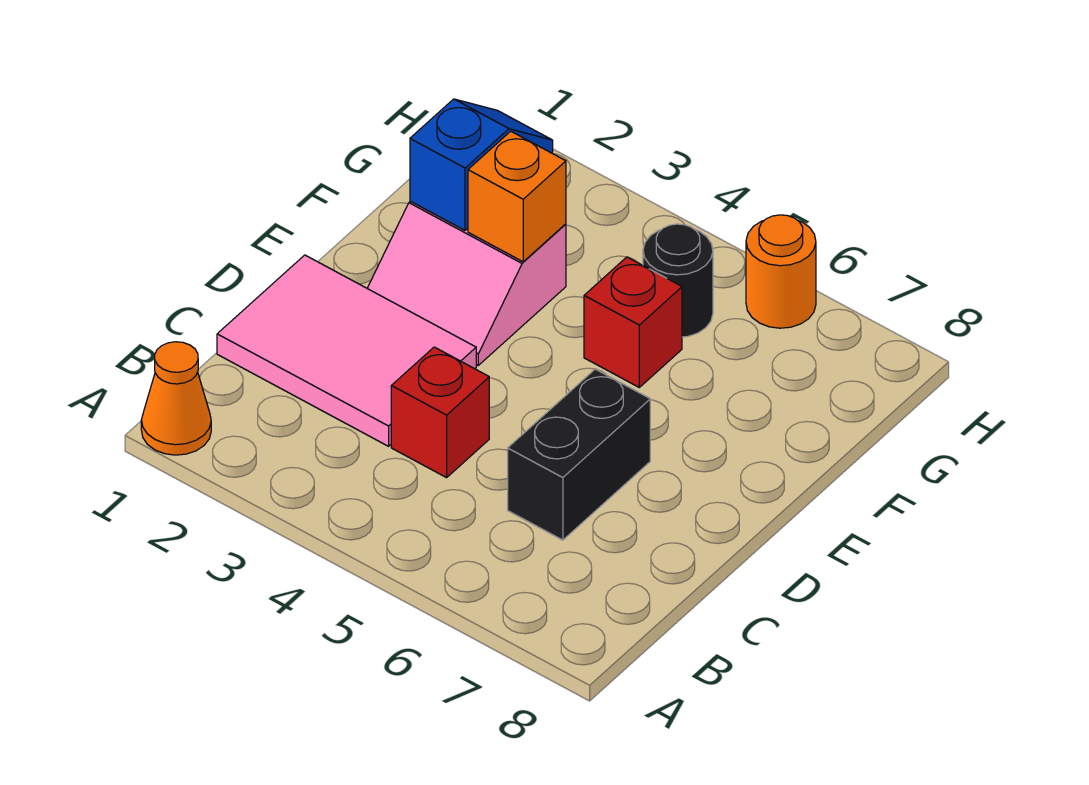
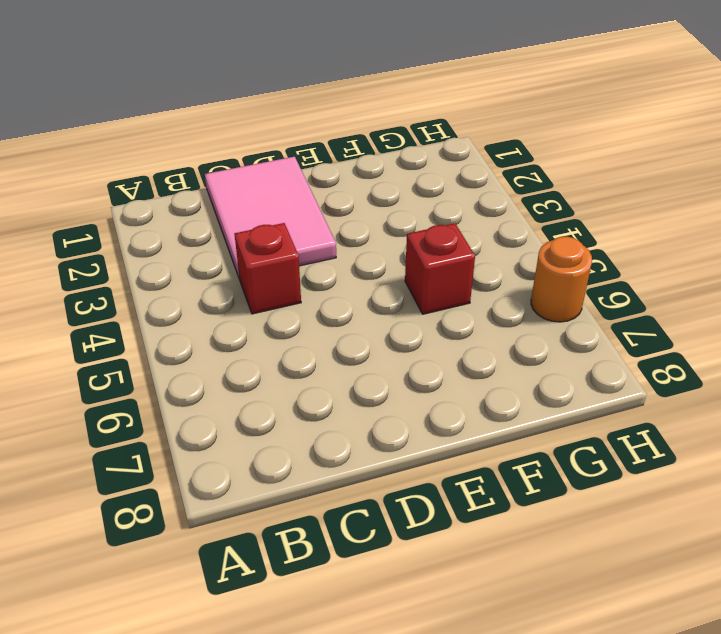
none -> orange 1x1 cone [141,342,211,455]
none -> black 1x2 brick [508,369,650,540]

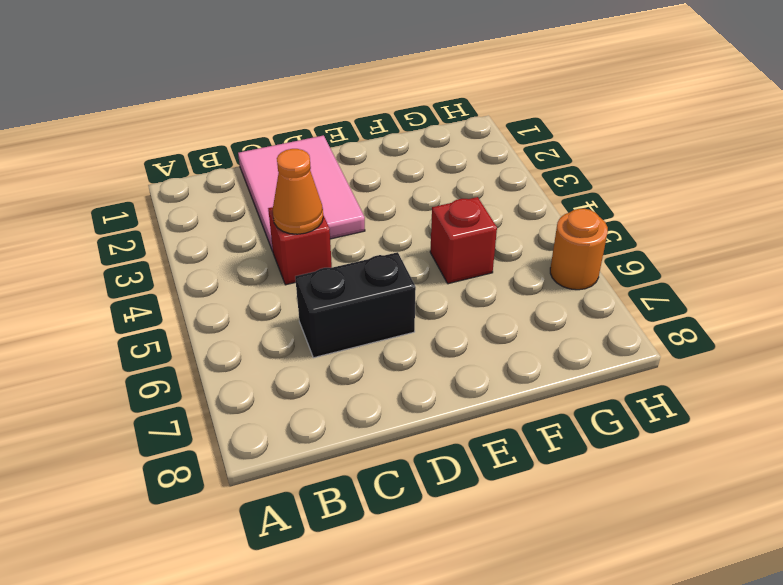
orange 1x1 cone [273,149,323,234] -> orange 1x1 cone moved to [141,342,211,455]
none -> pink 2x2 slope [367,201,566,365]
none -> black 1x1 round brick [643,224,713,337]

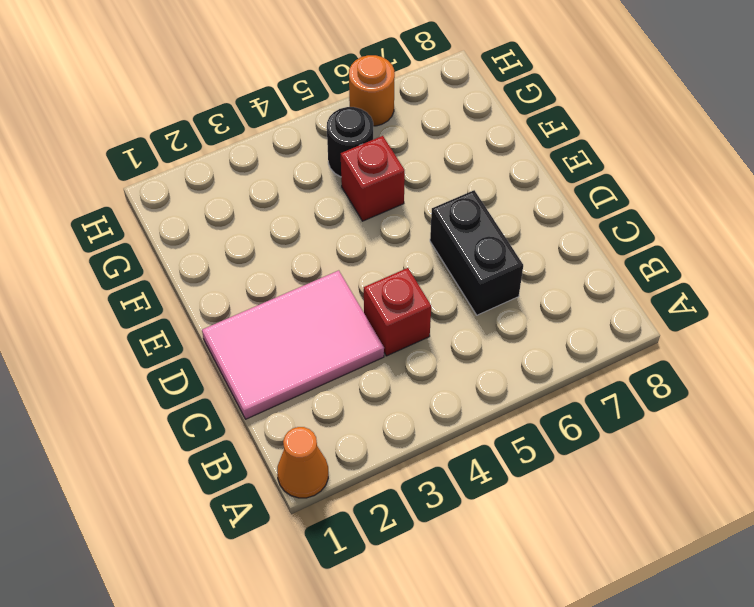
none -> pink 2x2 slope [367,201,566,365]
none -> blue 1x2 slope [410,99,553,230]

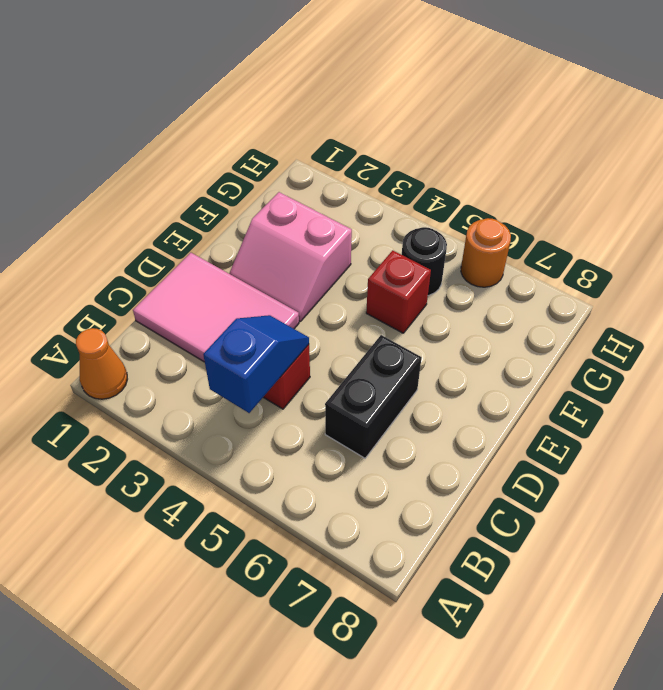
blue 1x2 slope [203,315,309,413] -> blue 1x2 slope moved to [410,99,553,230]
none -> orange 1x1 brick [468,131,566,262]

